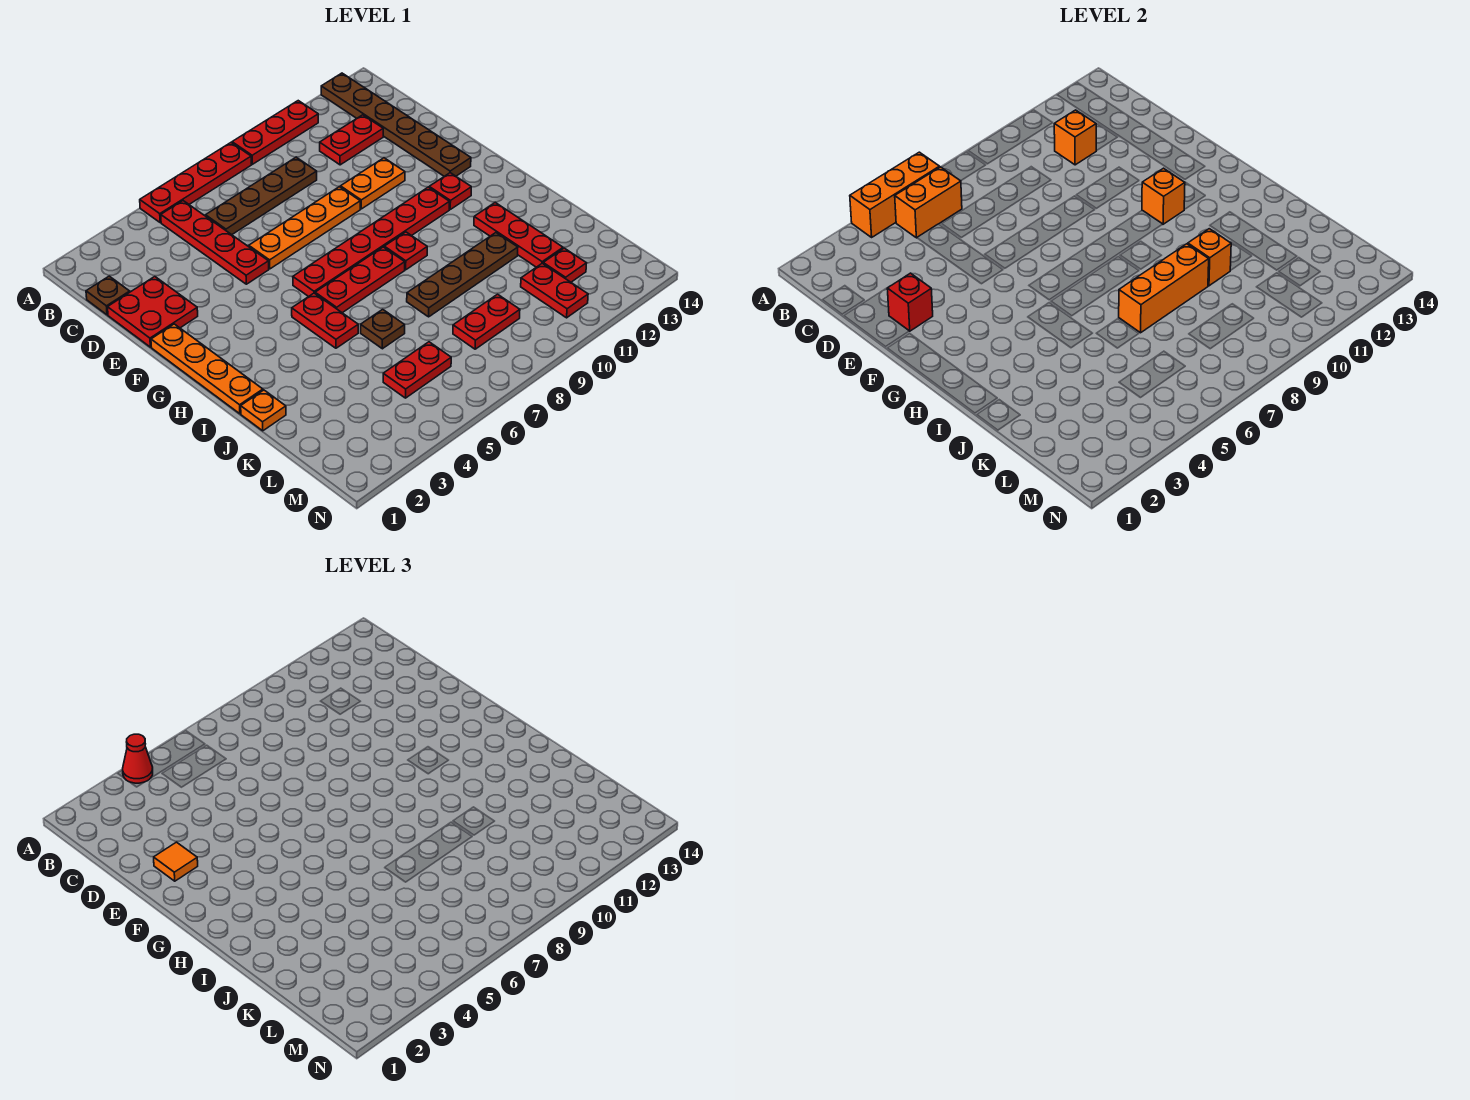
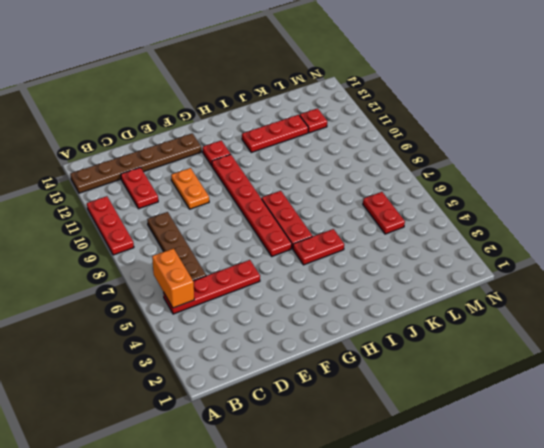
none -> red 1x4 plate [140,143,251,222]
none -> brown 1x1 plate [86,276,130,315]
none -> red 2x2 plate [108,277,198,347]
none -> orange 1x4 plate [249,187,360,269]

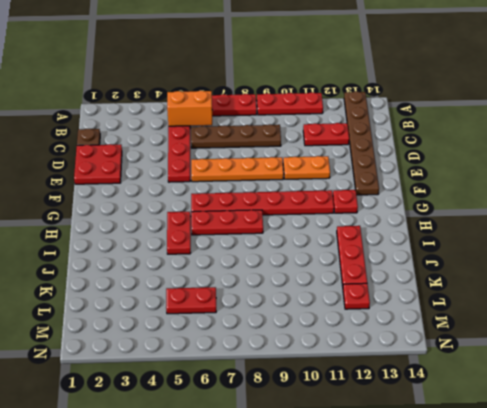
none -> orange 1x4 plate [151,324,263,414]
none -> red 1x1 plate [384,232,427,270]
none -> orange 1x1 plate [241,390,286,431]
none -> brown 1x1 plate [361,309,405,349]

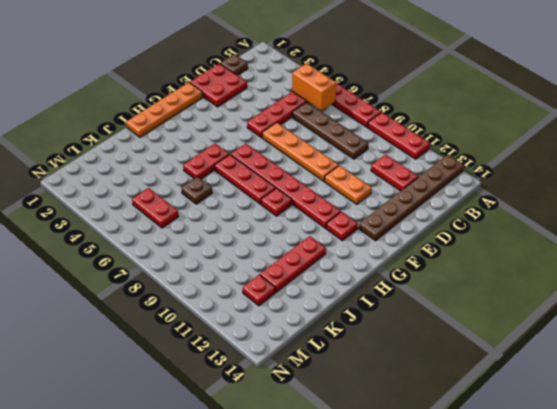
none -> orange 1x1 plate [241,390,286,431]
none -> brown 1x4 plate [407,233,518,317]
none -> red 1x2 plate [453,294,520,349]
none -> red 1x2 plate [521,263,588,318]

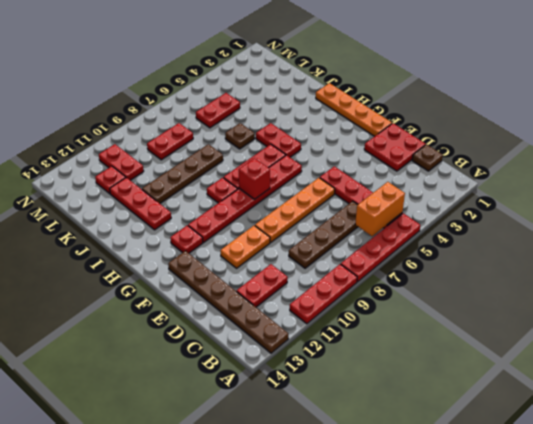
red 1x1 brick [239,158,270,200] -> red 1x1 brick moved to [887,273,933,331]
none -> orange 1x1 plate [241,390,286,431]
none -> orange 1x3 brick [850,152,940,237]
none -> orange 1x1 brick [1054,110,1096,165]
none -> orange 1x1 brick [1142,168,1185,224]

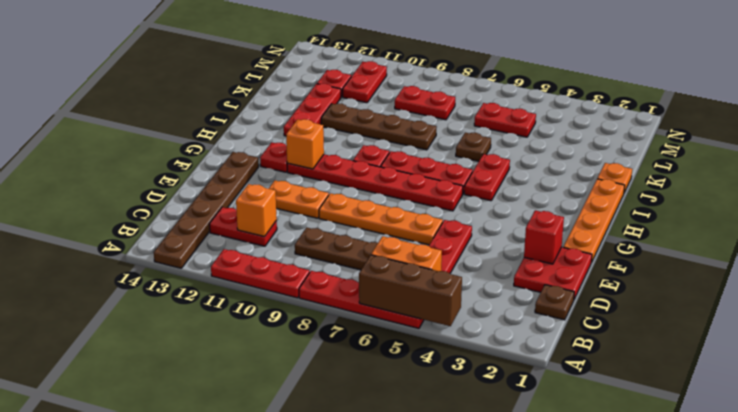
brown 1x3 brick [359,255,462,326] -> orange 1x3 brick [850,152,940,237]
none -> orange 1x3 brick [1119,244,1209,333]
none -> orange 1x1 brick [1188,229,1231,286]
none -> red 1x1 cone [123,734,153,783]
none -> orange 1x1 tile [154,842,198,881]

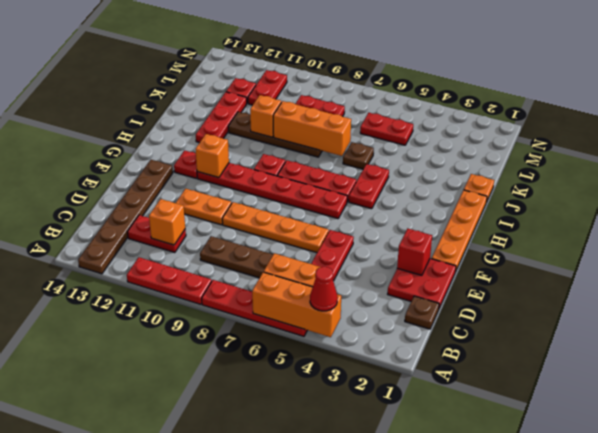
none -> orange 1x1 tile [154,842,198,881]

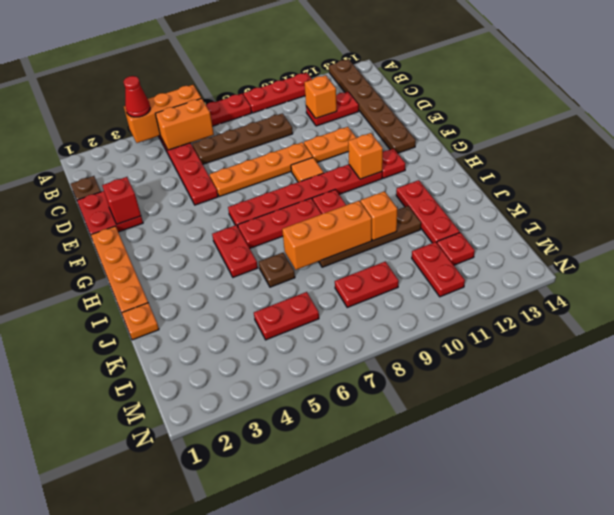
orange 1x1 tile [291,158,324,182] -> orange 1x1 tile moved to [154,842,198,881]

